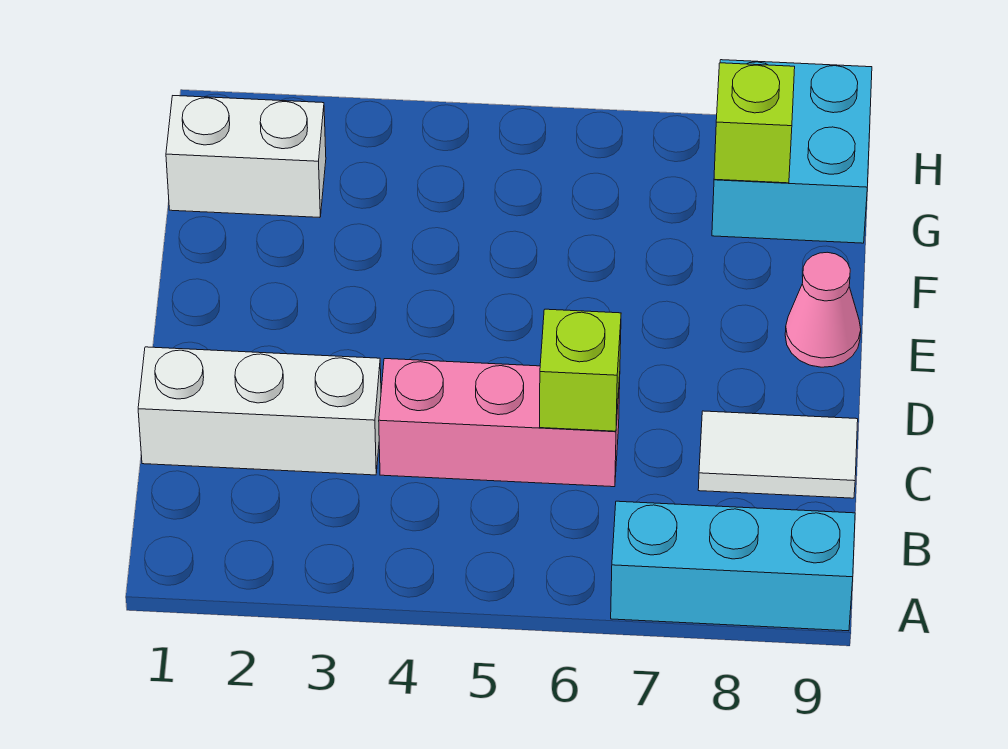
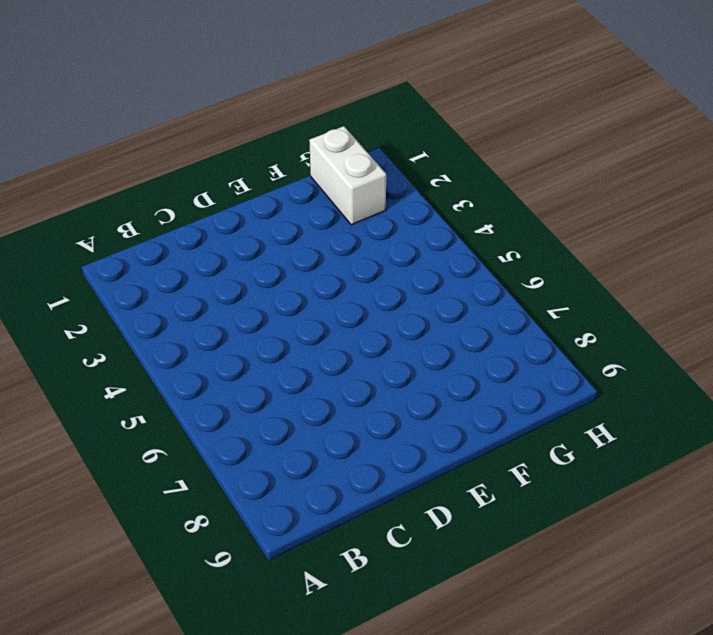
none -> cyan 1x3 brick [611,501,855,631]
none -> white 1x3 brick [138,347,381,475]

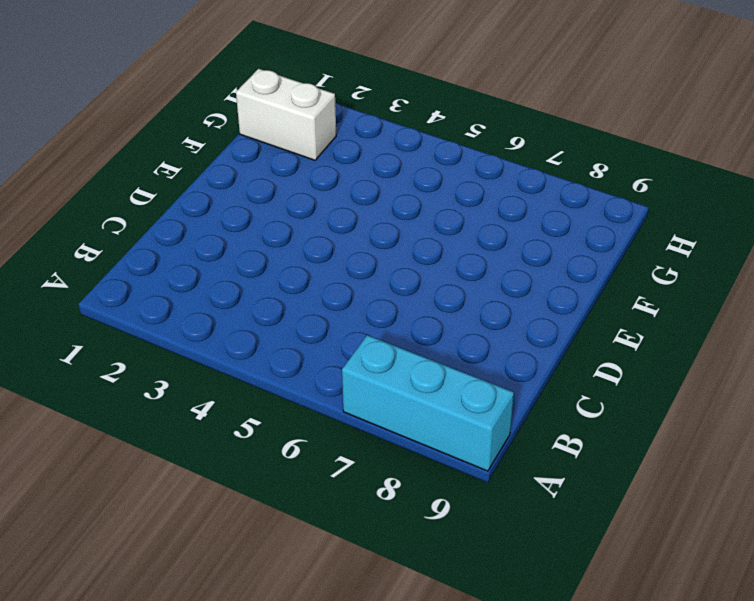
none -> white 1x3 brick [138,347,381,475]
none -> pink 1x3 brick [379,359,620,487]

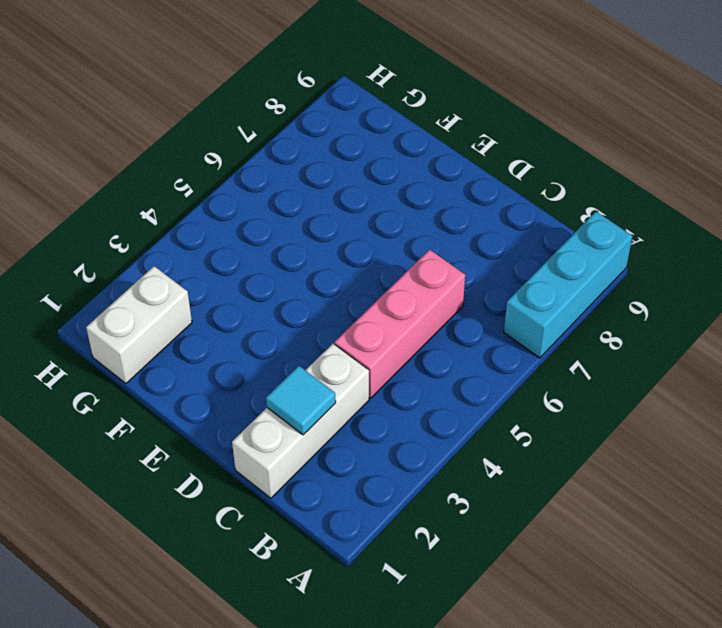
cyan 1x1 tile [266,366,336,435] -> none
none -> white 1x2 tile [698,411,858,498]
none -> pink 1x1 cone [785,252,861,367]

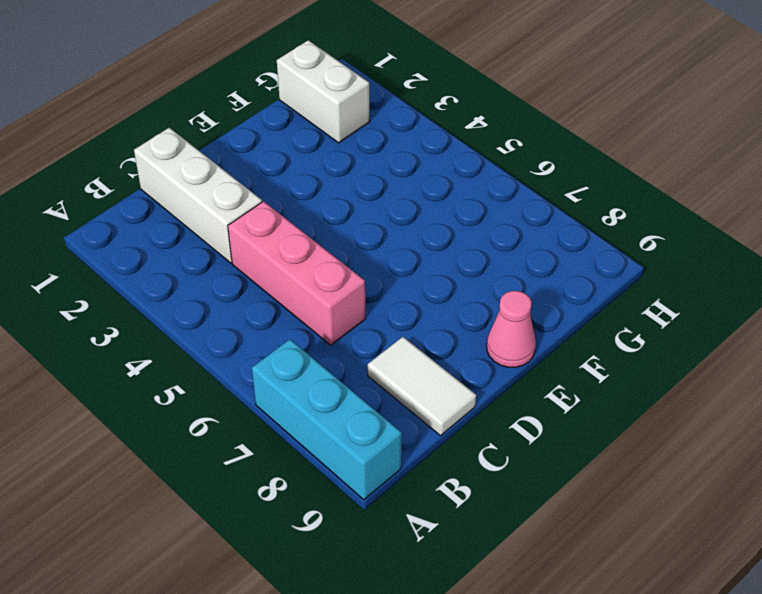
none -> cyan 2x2 brick [712,60,872,243]
none -> lime 1x1 brick [540,309,621,431]

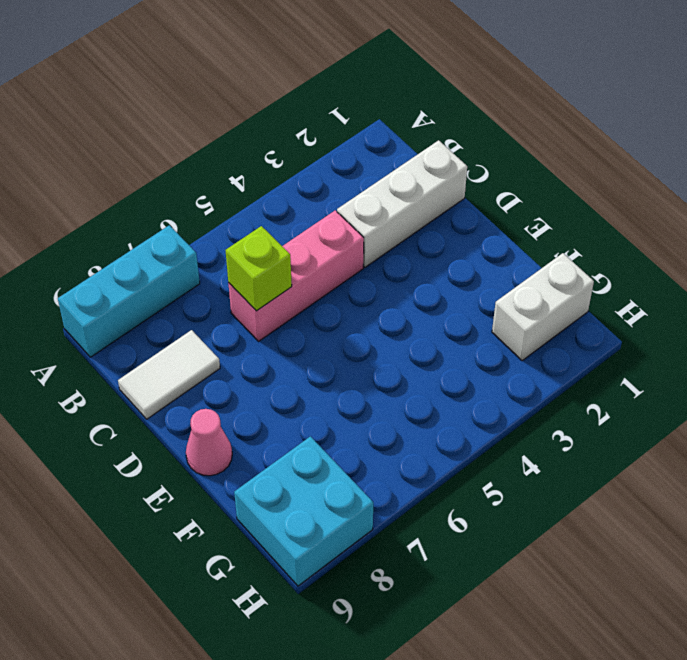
none -> lime 1x1 brick [714,63,795,183]

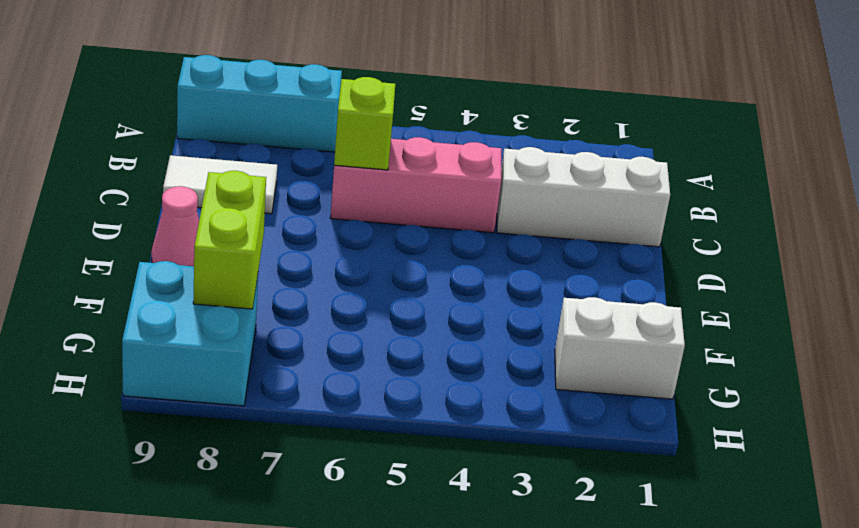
lime 1x2 brick [193,171,266,309] -> lime 1x1 brick [714,63,795,183]

